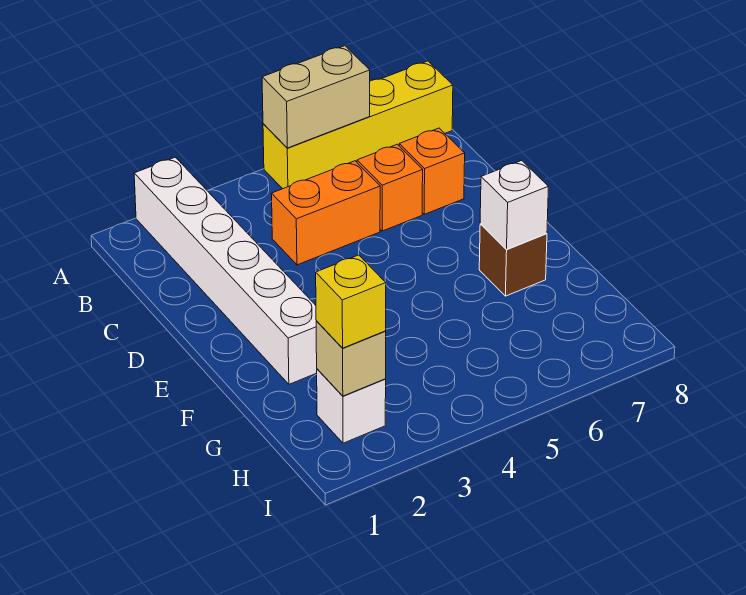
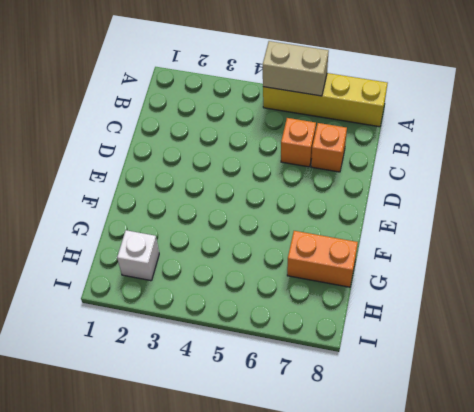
orange 1x2 brick [287,231,358,287] -> orange 1x2 brick moved to [272,161,380,265]
none -> white 1x6 brick [134,157,317,384]
none -> brown 1x1 brick [479,224,547,296]

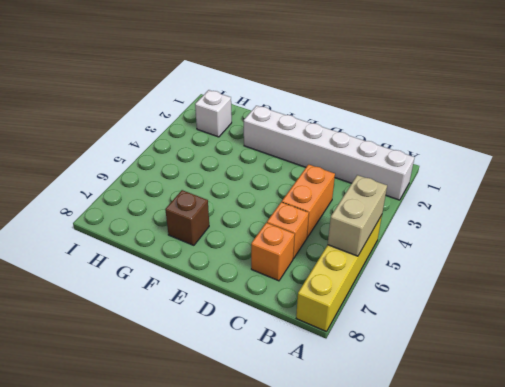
none -> white 1x1 brick [480,161,549,249]
none -> tan 1x1 brick [316,321,386,396]

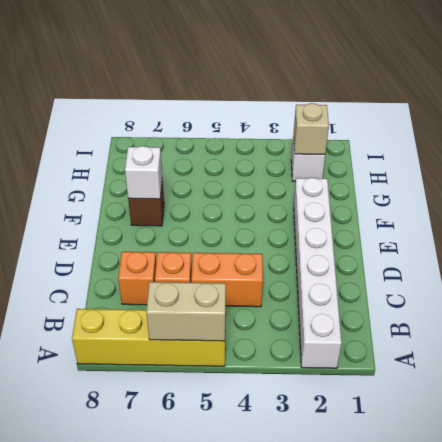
none -> yellow 1x1 brick [316,255,386,348]

